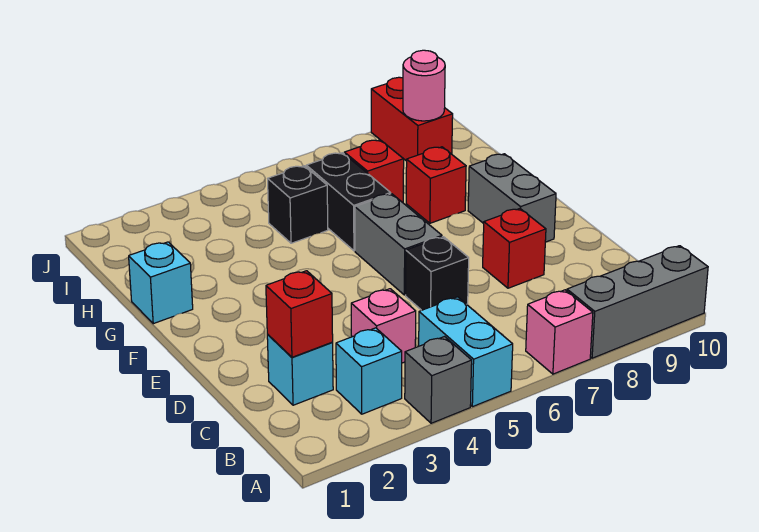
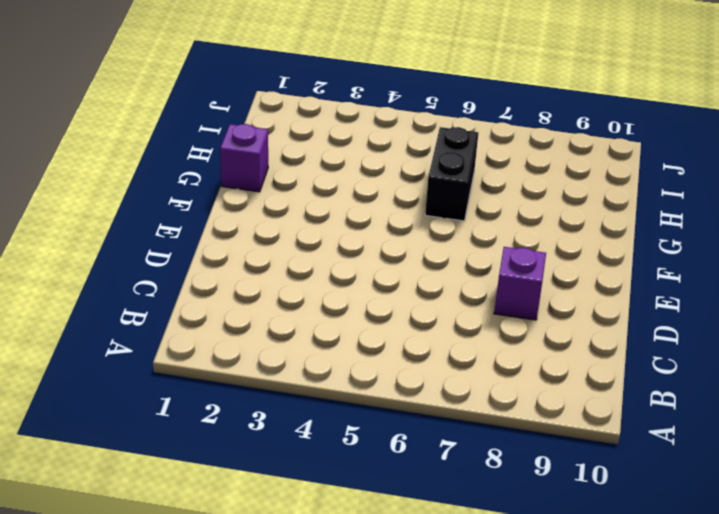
purple 1x1 brick [494,247,546,320] -> red 1x1 brick [483,209,546,288]
purple 1x1 brick [220,124,268,192] -> cyan 1x1 brick [129,242,193,324]
none -> grey 1x1 brick [405,337,472,423]
none -> cyan 1x2 brick [419,297,513,407]
none -> pink 1x1 brick [526,290,593,374]

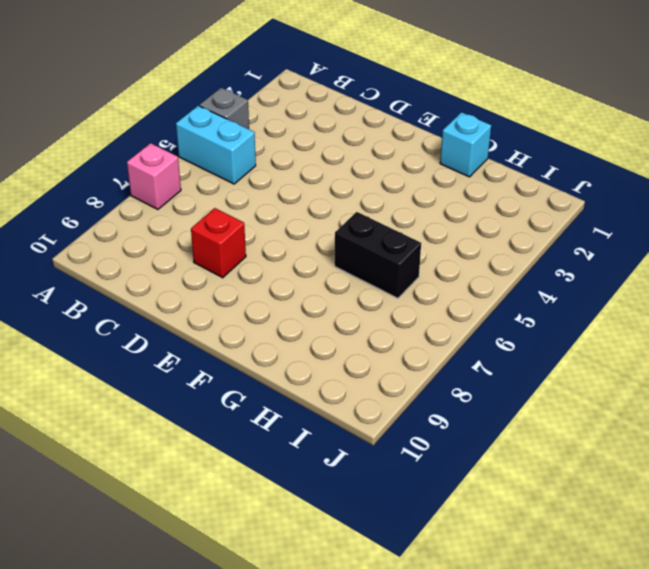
none -> grey 1x3 brick [567,246,708,358]
none -> cyan 1x1 brick [336,328,402,414]
none -> cyan 1x1 brick [267,335,333,405]

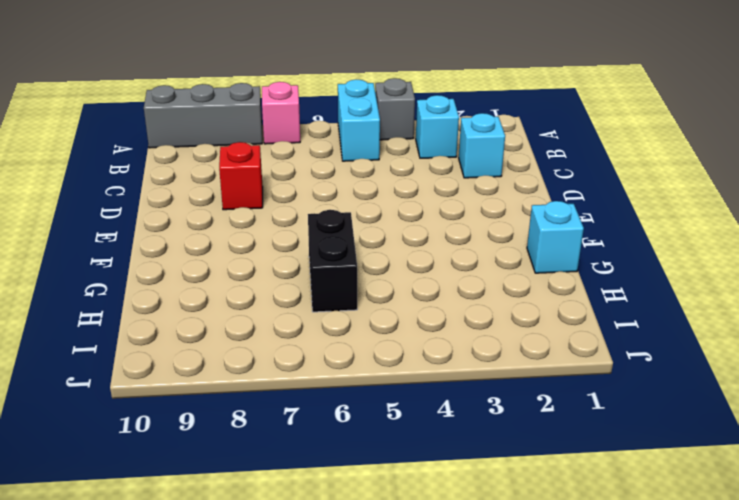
none -> pink 1x1 brick [351,289,416,363]
none -> black 1x1 brick [406,237,469,310]
none -> grey 1x2 brick [355,194,442,295]

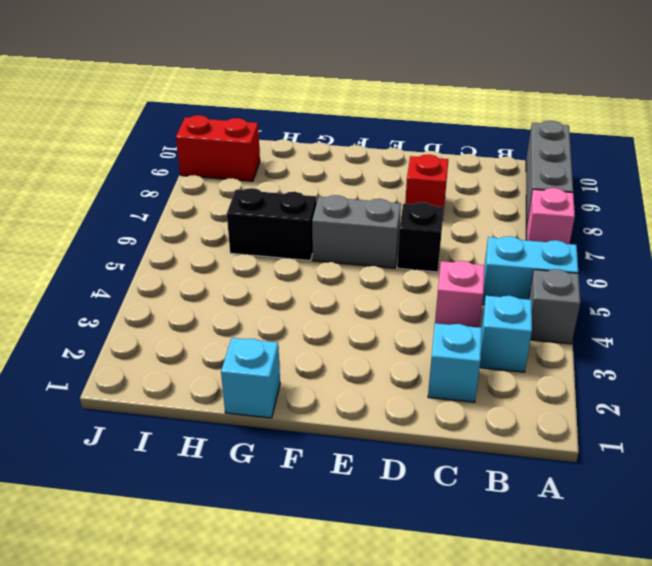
none -> grey 1x2 brick [468,154,556,242]
none -> red 1x1 brick [406,147,466,223]
none -> black 1x1 brick [268,166,328,243]

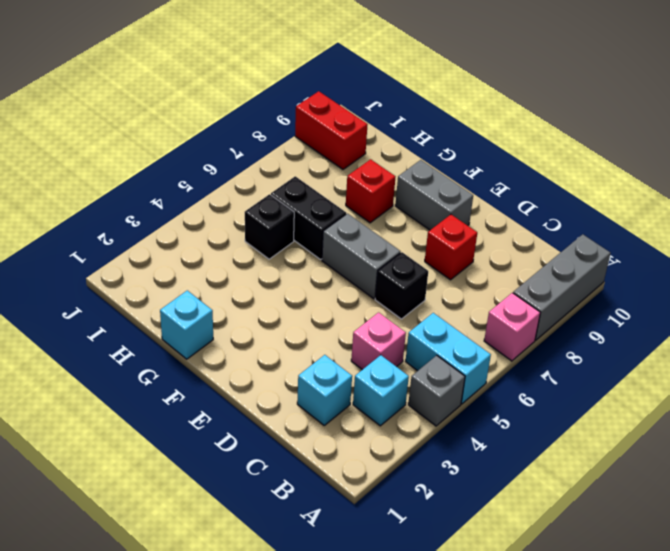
none -> red 1x1 brick [344,140,404,203]
none -> red 1x1 brick [266,271,333,357]
none -> pink 1x1 round brick [403,50,445,121]

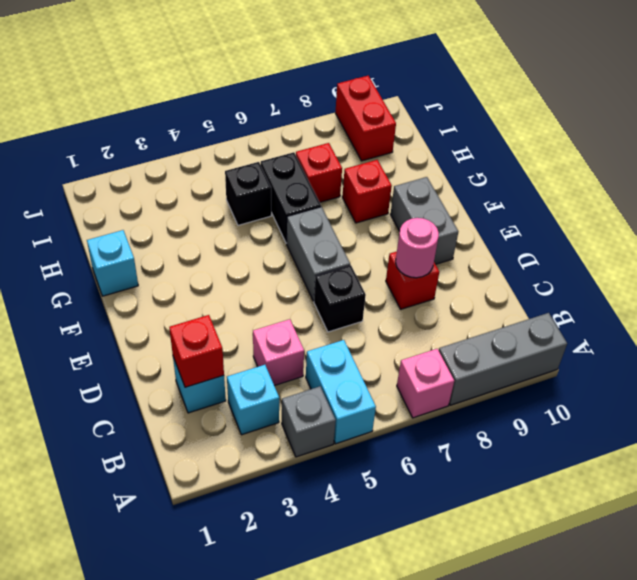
pink 1x1 round brick [396,218,439,278] -> pink 1x1 round brick moved to [403,50,445,121]

